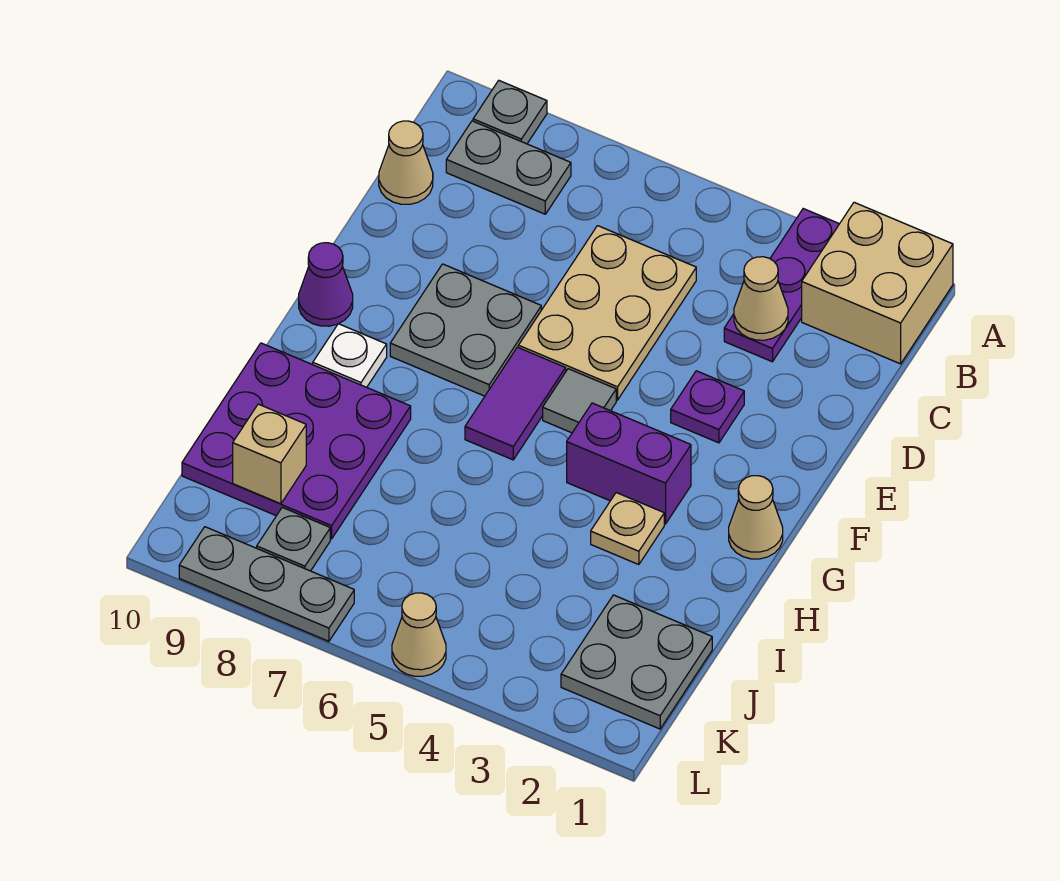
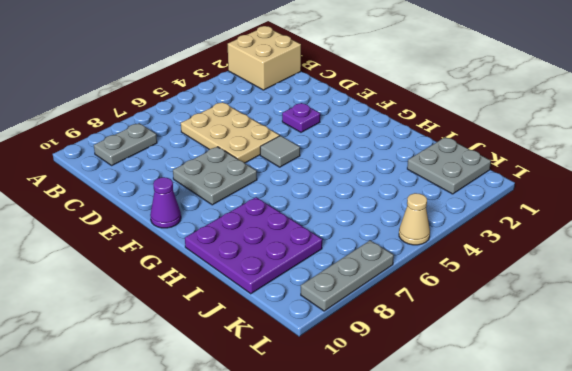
none -> purple 1x3 plate [724,209,839,362]
none -> grey 1x1 plate [473,81,547,144]
none -> tan 1x1 cone [379,121,433,204]

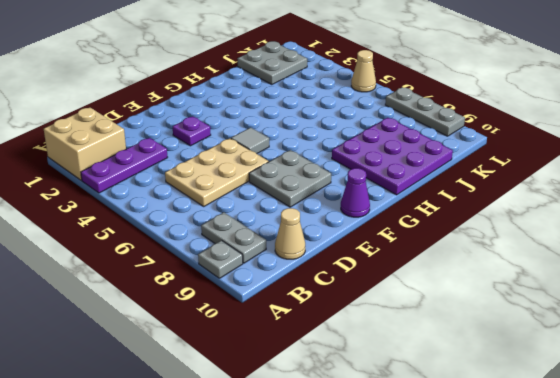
none -> purple 1x2 tile [465,347,566,460]
none -> tan 1x1 cone [729,476,783,559]
none -> purple 1x2 brick [567,403,691,524]

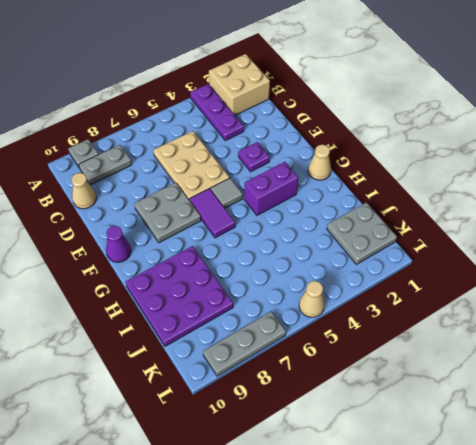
none -> white 1x1 plate [313,324,387,387]
none -> tan 1x1 plate [591,493,664,565]
none -> grey 1x1 plate [257,507,330,571]

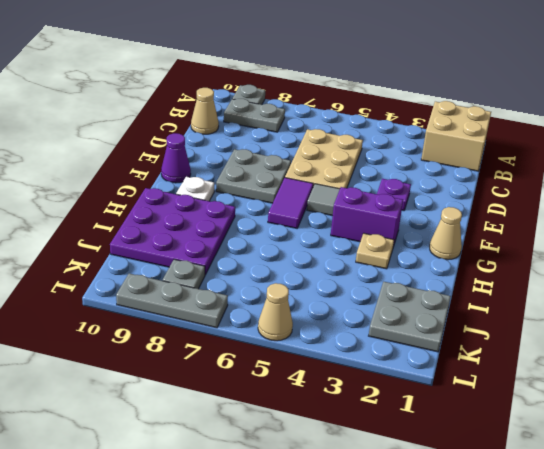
none -> purple 1x3 plate [724,209,839,362]
none -> tan 1x1 cone [734,257,788,340]
none -> tan 1x1 brick [233,404,306,504]

